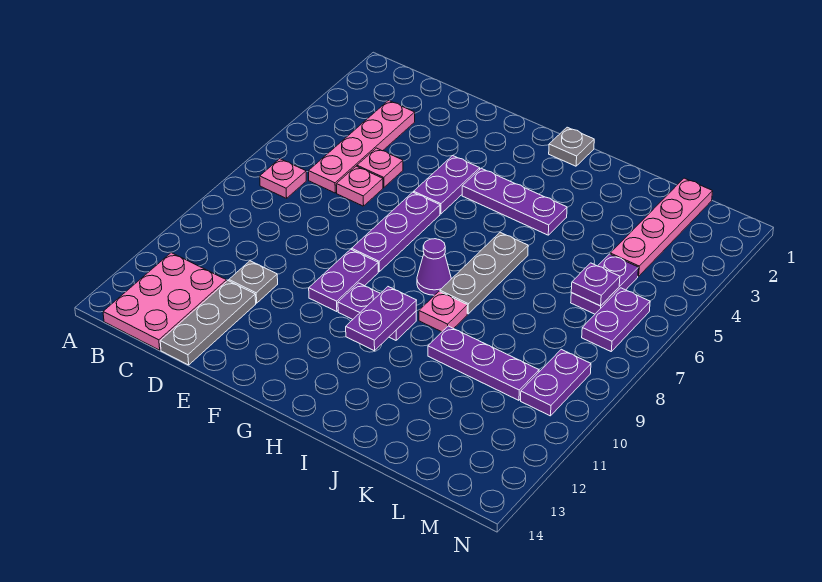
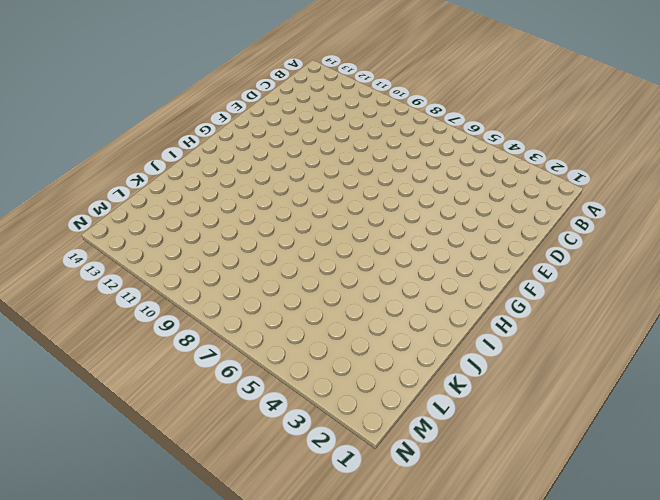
none -> pink 1x1 plate [260,159,306,198]
none -> pink 2x3 plate [103,253,227,350]
none -> pink 1x4 plate [308,101,415,193]

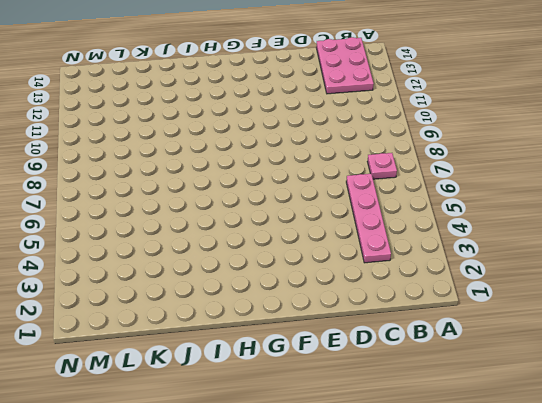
none -> pink 1x1 plate [357,148,403,188]
none -> pink 1x1 plate [336,166,383,206]
none -> grey 1x1 plate [229,261,278,303]

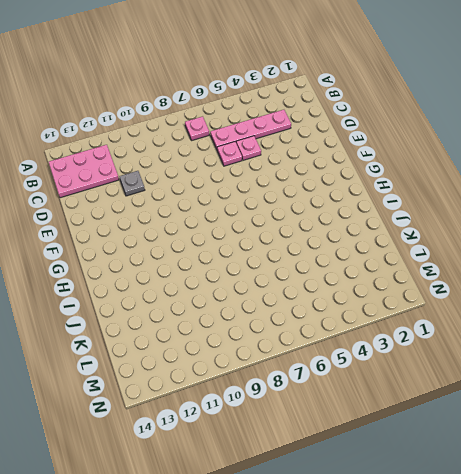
none -> grey 1x3 plate [160,281,256,365]
none -> purple 1x2 plate [414,156,480,214]
none -> purple 1x3 plate [352,192,440,271]

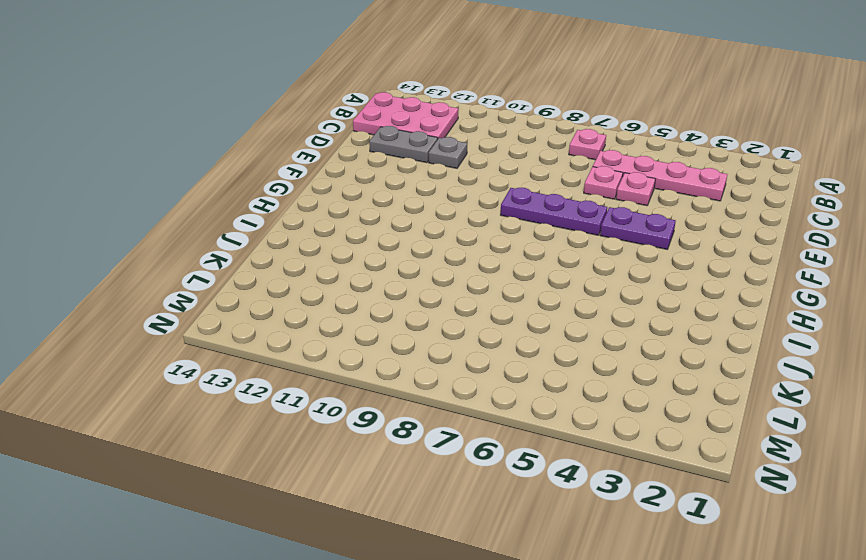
grey 1x2 plate [369,126,438,163] -> grey 1x3 plate [160,281,256,365]
none -> purple 1x2 plate [309,249,378,312]
none -> purple 1x3 plate [462,168,567,235]
none -> purple 1x2 plate [338,283,416,340]

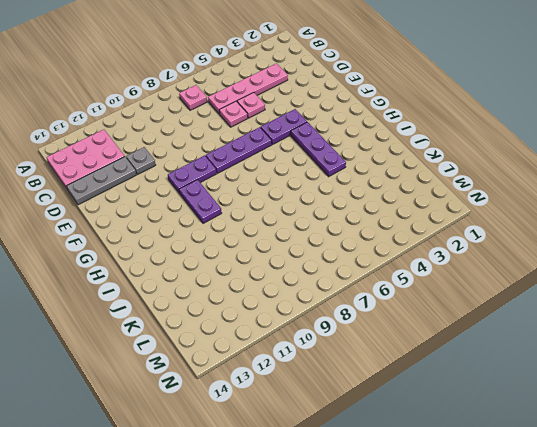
none -> grey 1x1 plate [549,127,594,166]
none -> purple 1x1 cone [417,239,451,295]
none -> grey 1x3 plate [440,232,528,314]

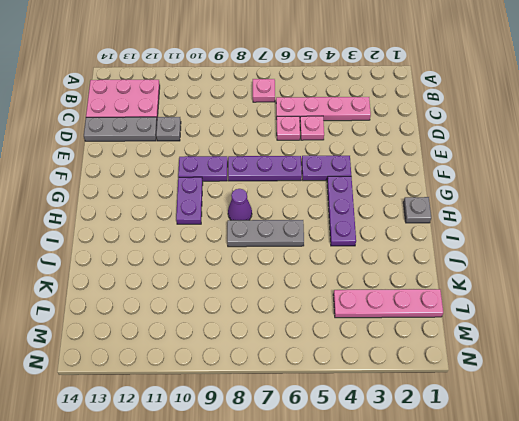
none -> pink 1x1 plate [419,291,468,332]
none -> purple 1x3 plate [428,326,539,400]
none -> purple 1x2 plate [571,254,638,314]

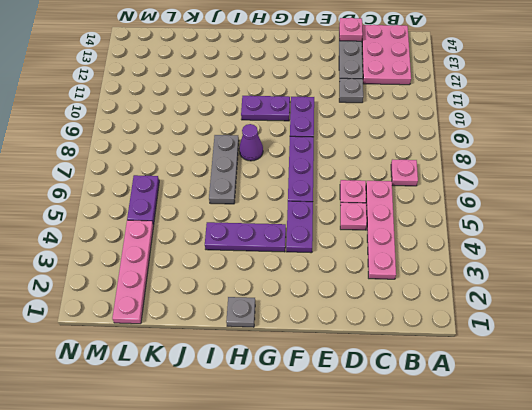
pink 1x1 plate [339,18,363,41] -> pink 1x1 plate moved to [419,291,468,332]
none -> purple 1x3 plate [428,326,539,400]
none -> purple 1x2 plate [582,288,650,351]
none -> purple 1x2 plate [521,349,591,416]

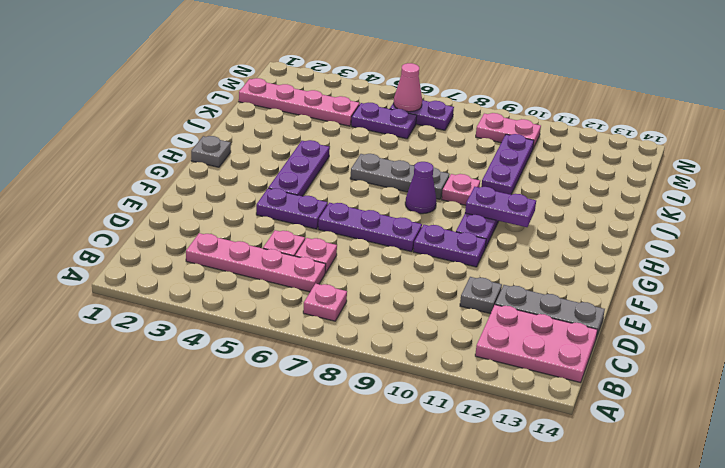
pink 1x1 cone [394,63,422,112] -> none
pink 1x2 plate [476,113,541,149] -> purple 1x2 plate [521,349,591,416]
none -> purple 1x1 plate [571,263,620,306]

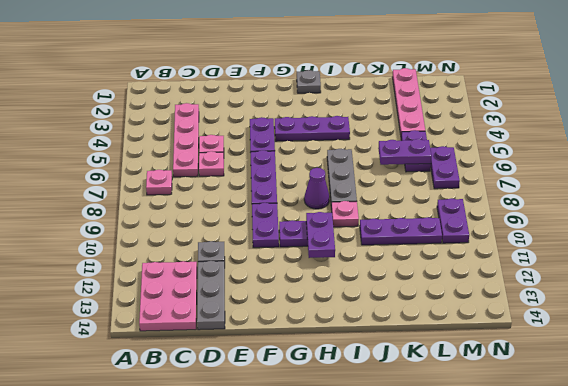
purple 1x2 plate [378,139,431,165] -> purple 1x1 plate [571,263,620,306]

